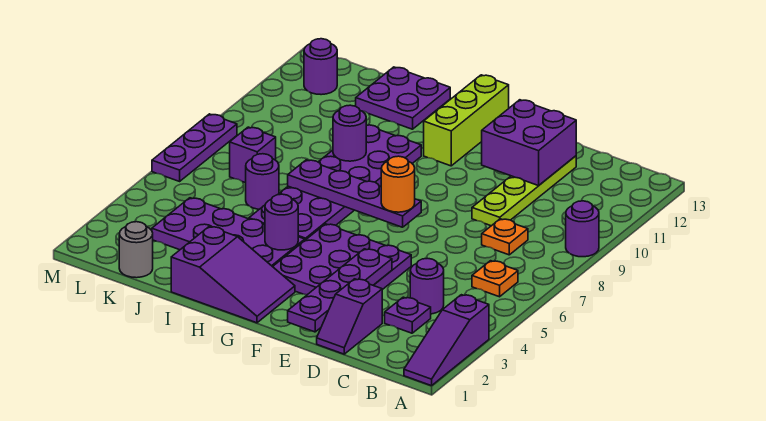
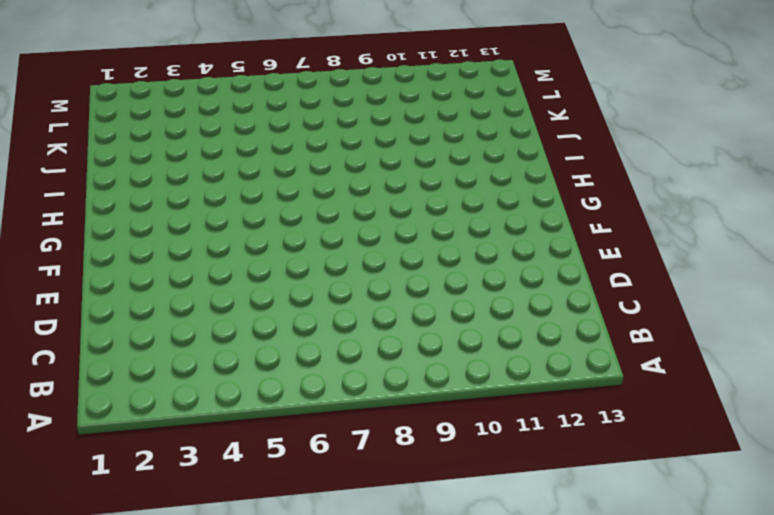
none -> purple 1x3 slope [404,295,489,386]
none -> purple 1x1 round brick [566,201,599,257]
none -> orange 1x1 plate [472,261,518,297]

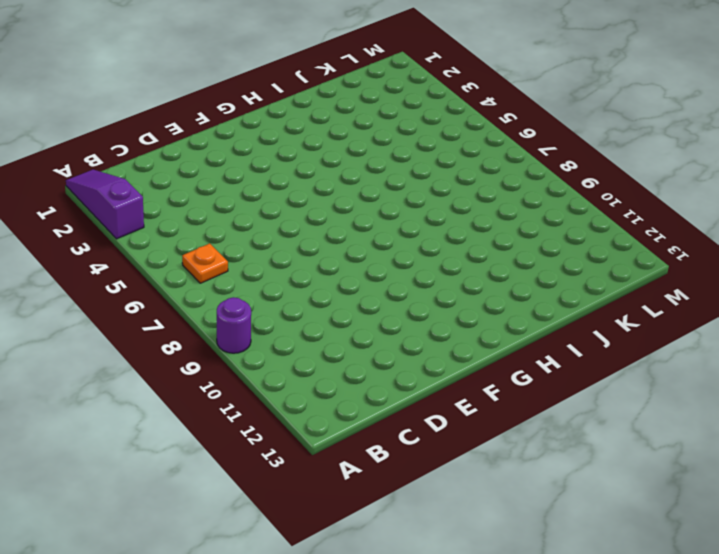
none -> purple 1x1 plate [385,297,431,333]
none -> purple 1x1 round brick [410,258,444,314]
none -> orange 1x1 plate [482,219,528,255]

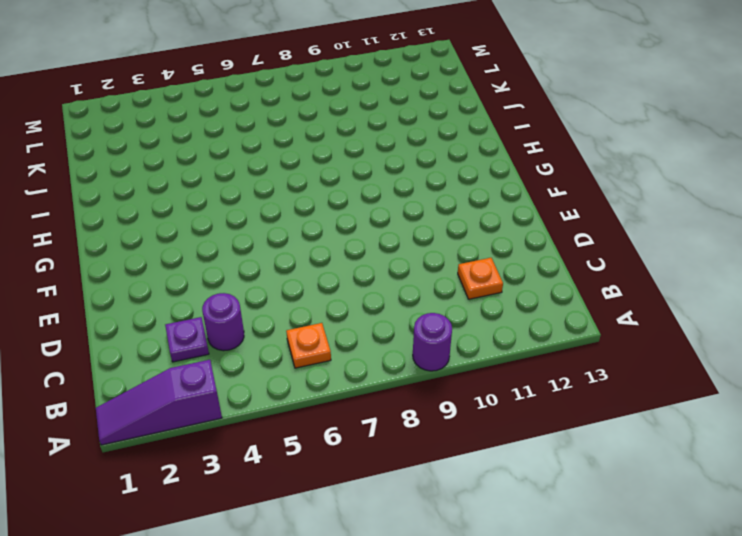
orange 1x1 plate [458,258,503,299] -> orange 1x1 plate moved to [482,219,528,255]
none -> purple 1x2 slope [317,279,382,354]
none -> lime 1x4 plate [472,156,576,226]
none -> purple 3x3 plate [273,224,411,295]

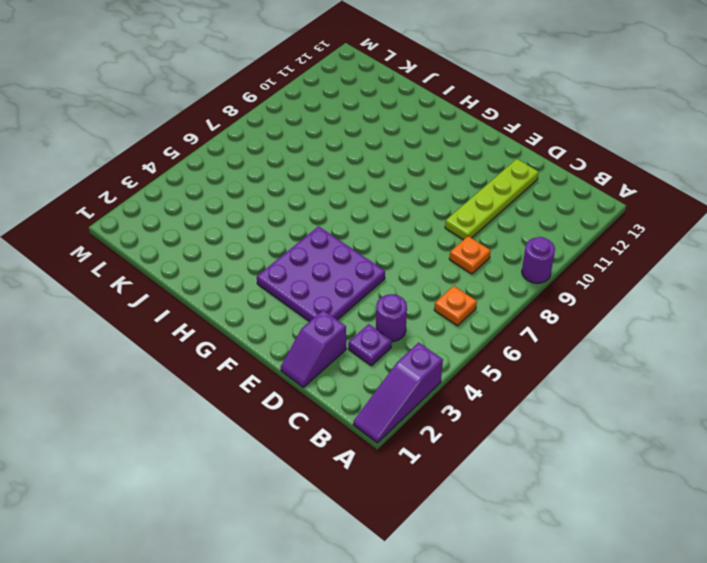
none -> purple 2x3 slope [171,227,295,323]
none -> lime 1x3 brick [424,75,509,166]
none -> purple 2x4 plate [152,198,305,267]

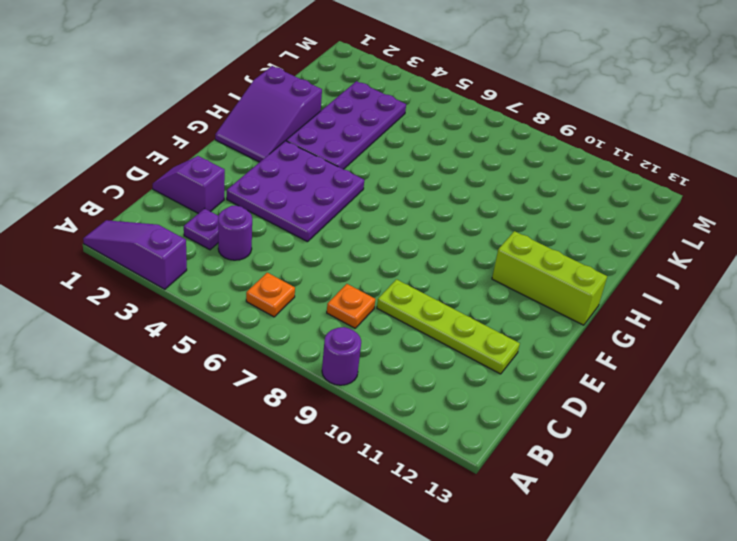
none -> purple 2x6 plate [249,125,421,240]
none -> purple 2x2 plate [356,67,450,129]
none -> purple 1x1 round brick [246,154,279,209]

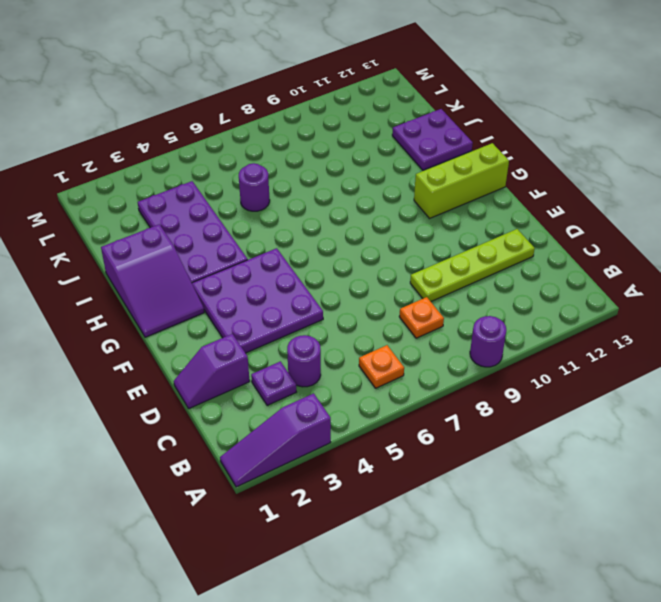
none -> purple 2x6 plate [249,125,421,240]
none -> grey 1x1 round brick [119,222,153,278]
none -> purple 1x1 brick [230,127,276,183]

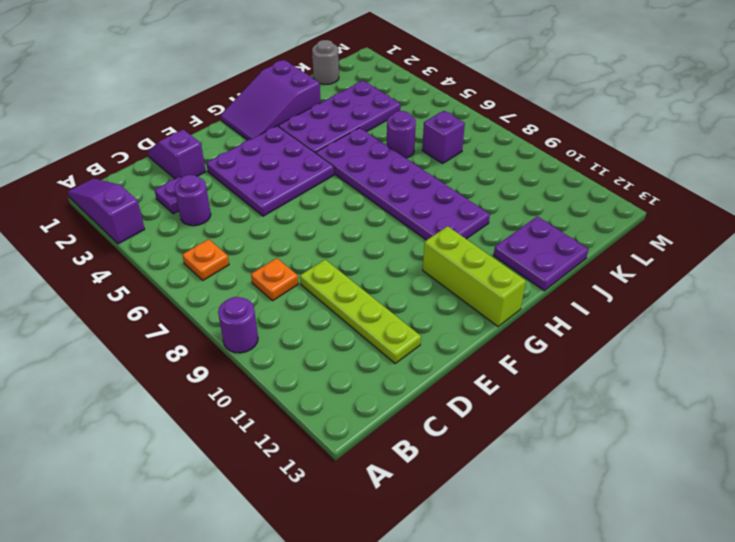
none -> purple 1x1 round brick [304,39,337,95]
none -> purple 1x3 plate [152,114,237,181]
none -> purple 2x2 brick [482,100,576,186]

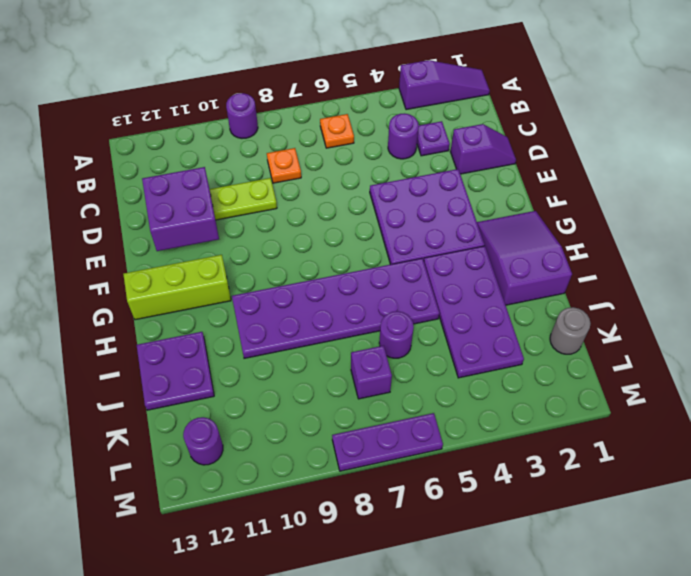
none -> purple 1x4 plate [288,249,392,332]
none -> purple 1x4 plate [288,160,421,227]
none -> purple 1x1 round brick [265,194,298,250]

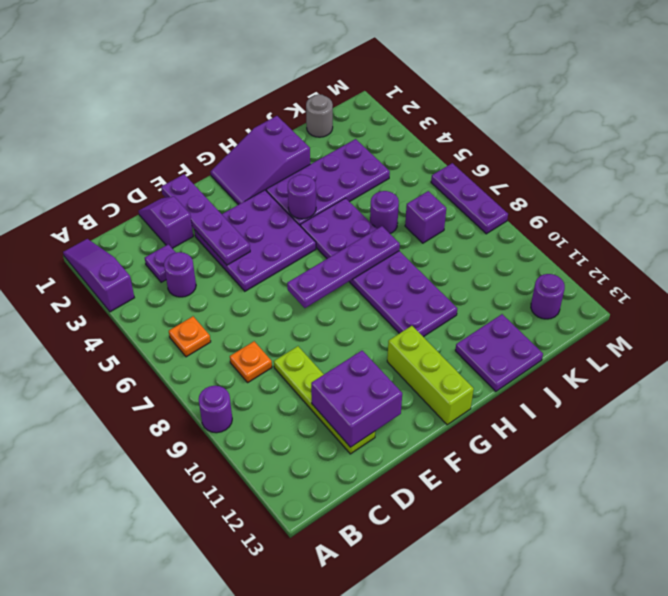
none -> purple 1x1 round brick [333,105,366,161]
none -> orange 1x1 round brick [381,156,415,212]

